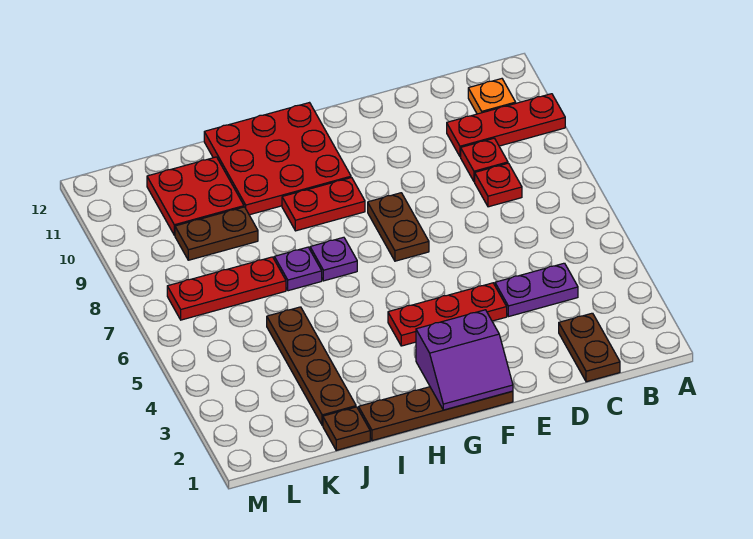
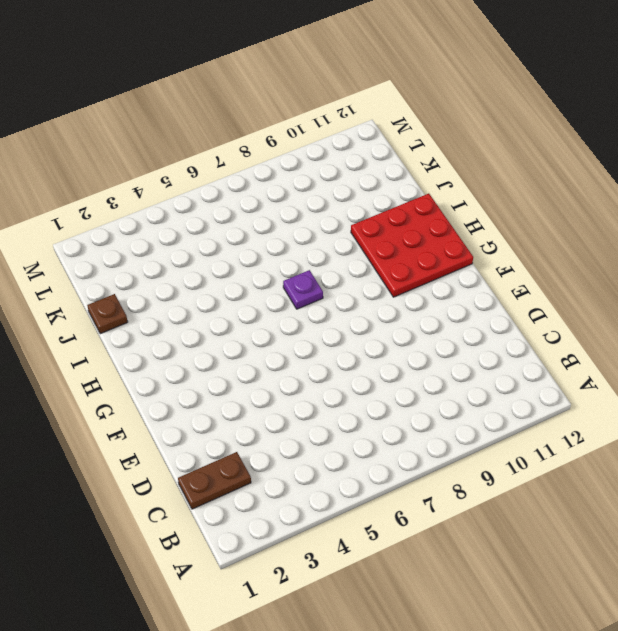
none -> red 1x3 plate [447,94,565,157]
none -> orange 1x1 plate [468,79,516,114]
none -> purple 1x2 plate [495,263,578,317]

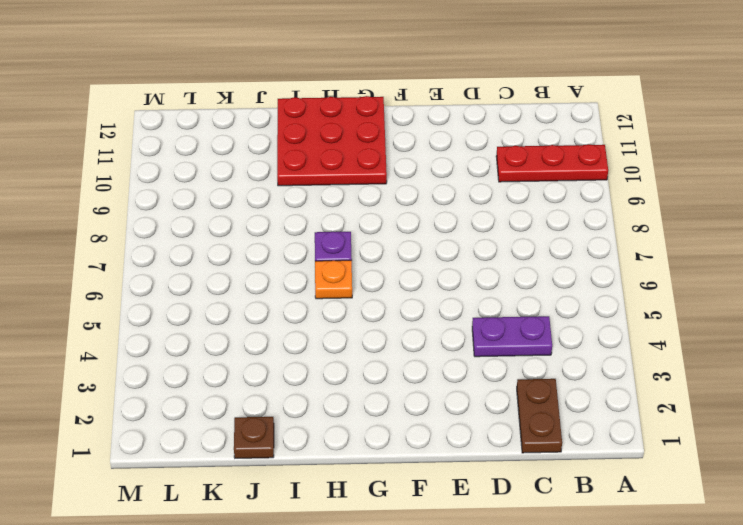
orange 1x1 plate [315,260,352,299] -> orange 1x1 plate moved to [468,79,516,114]
none -> red 1x1 plate [475,163,522,207]
none -> red 1x1 plate [461,138,508,182]
none -> red 1x3 plate [388,283,507,346]

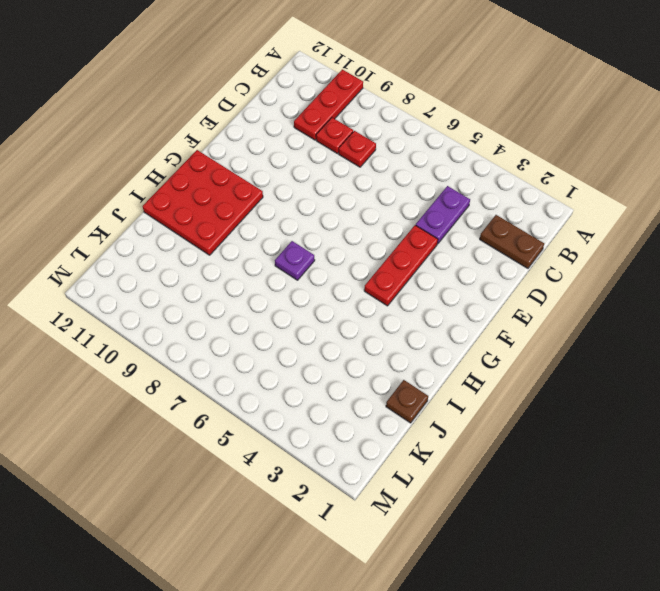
none -> orange 1x1 plate [468,79,516,114]
none -> brown 1x4 plate [359,387,513,441]
none -> brown 1x2 plate [368,193,429,261]

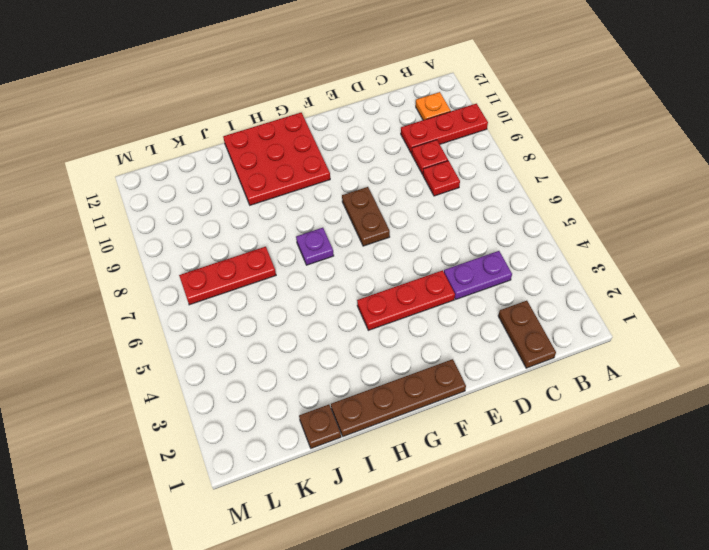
none -> red 1x2 plate [282,178,365,231]
none -> purple 1x1 plate [274,247,322,291]
none -> brown 1x4 plate [267,307,356,426]

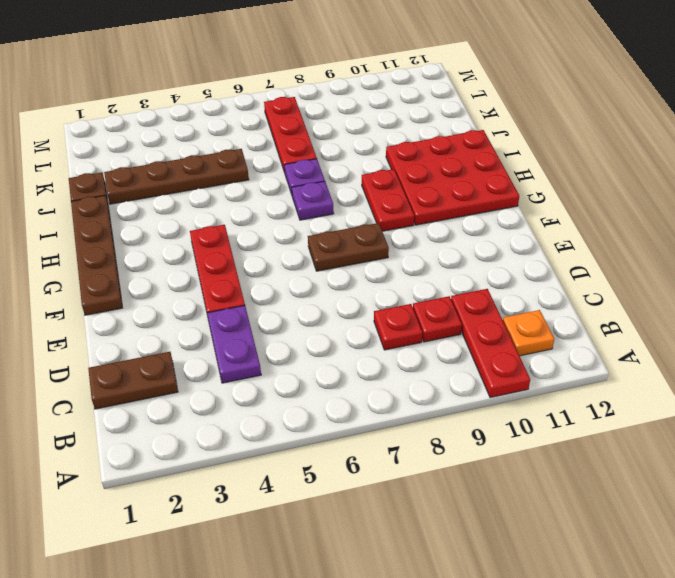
none -> brown 1x2 plate [175,207,258,260]
none -> red 2x2 plate [147,157,244,235]
none -> purple 2x2 slope [416,310,513,410]

